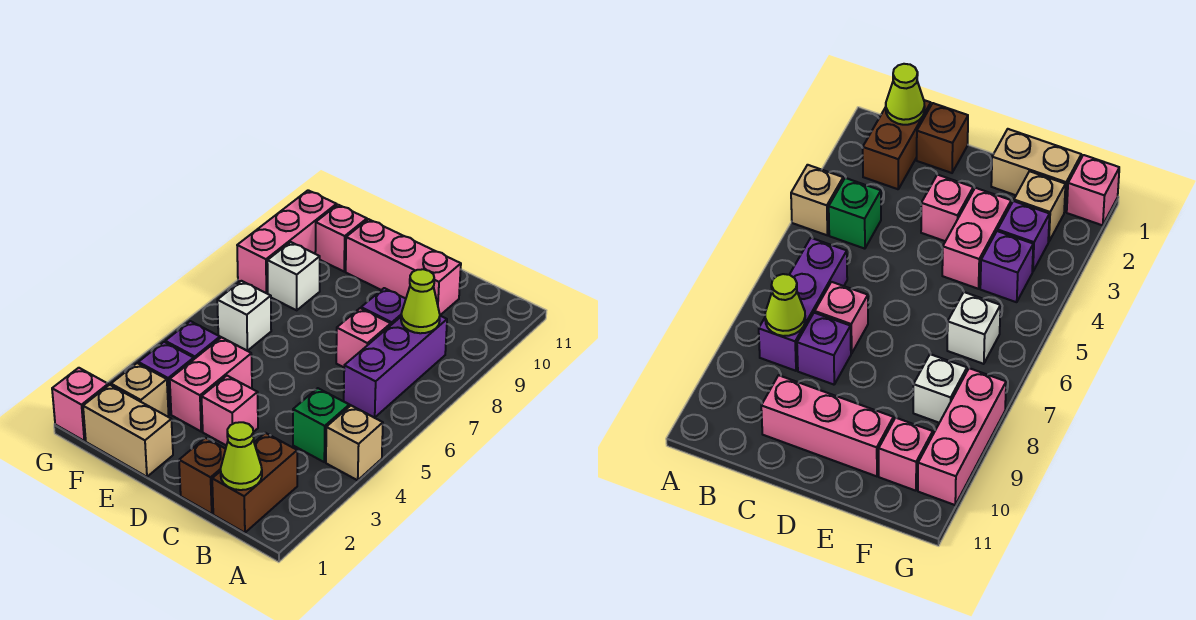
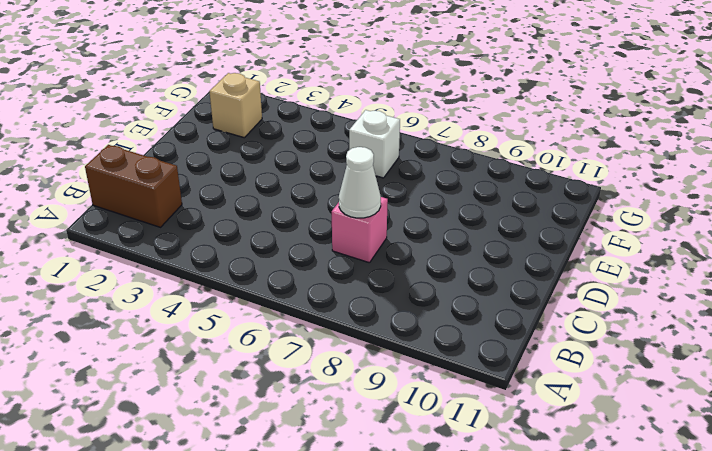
white 1x1 cone [339,147,381,218] -> none
none -> tan 1x1 brick [326,406,383,480]
none -> green 1x1 brick [293,388,349,462]
none -> purple 1x3 brick [344,316,447,418]

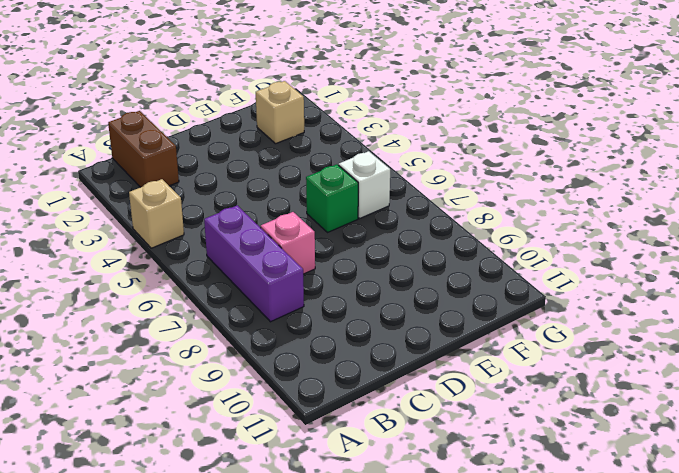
green 1x1 brick [306,164,358,233] -> green 1x1 brick moved to [293,388,349,462]
none -> brown 1x1 brick [179,438,226,514]
none -> purple 1x1 brick [361,288,406,325]
none -> pink 1x3 brick [346,219,461,315]

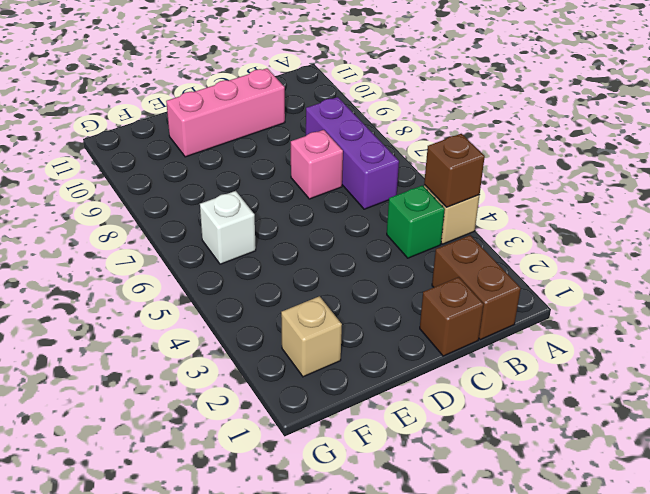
brown 1x1 brick [424,134,485,207] -> none
none -> purple 1x1 brick [361,288,406,325]
none -> pink 1x1 brick [202,376,258,446]
none -> tan 1x2 brick [83,385,173,477]

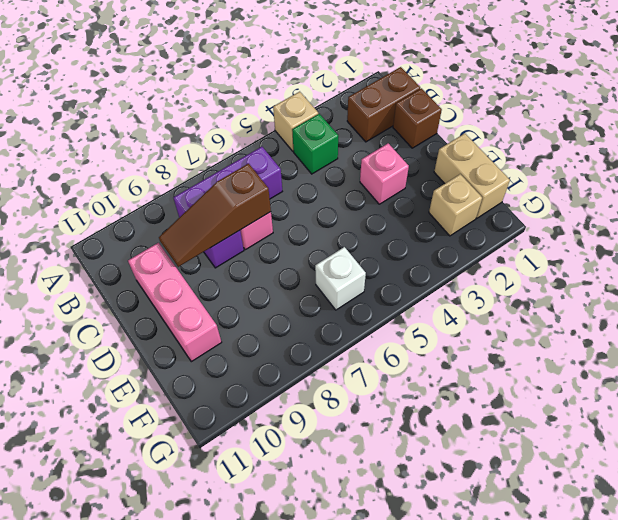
brown 1x3 slope [159,164,271,267] -> none
none -> pink 1x2 brick [170,337,252,431]
none -> purple 1x1 brick [138,342,194,414]
none -> purple 1x1 brick [165,321,220,359]

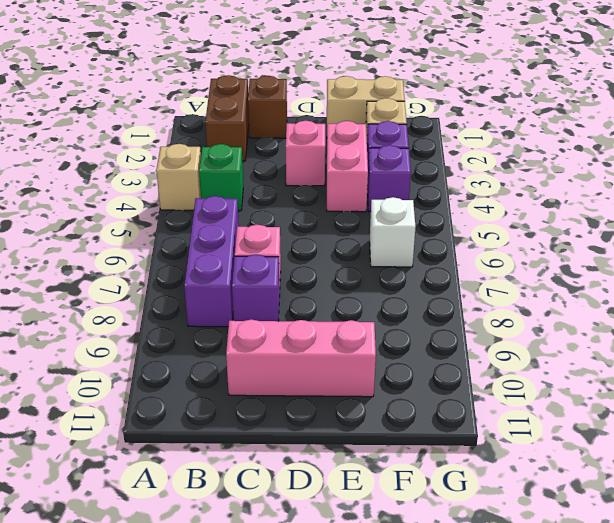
none -> white 1x1 brick [267,242,320,310]
none -> pink 1x1 brick [315,205,367,271]
none -> pink 1x1 brick [52,368,108,441]

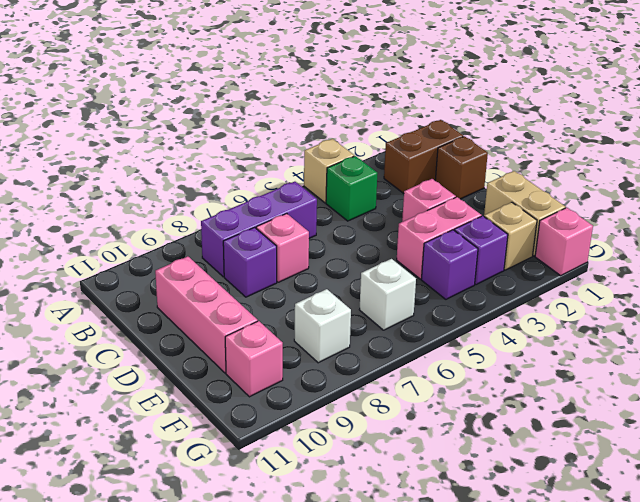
none -> pink 1x3 brick [237,190,337,294]
none -> lime 1x1 cone [221,422,262,490]
none -> lime 1x1 cone [401,269,440,333]

